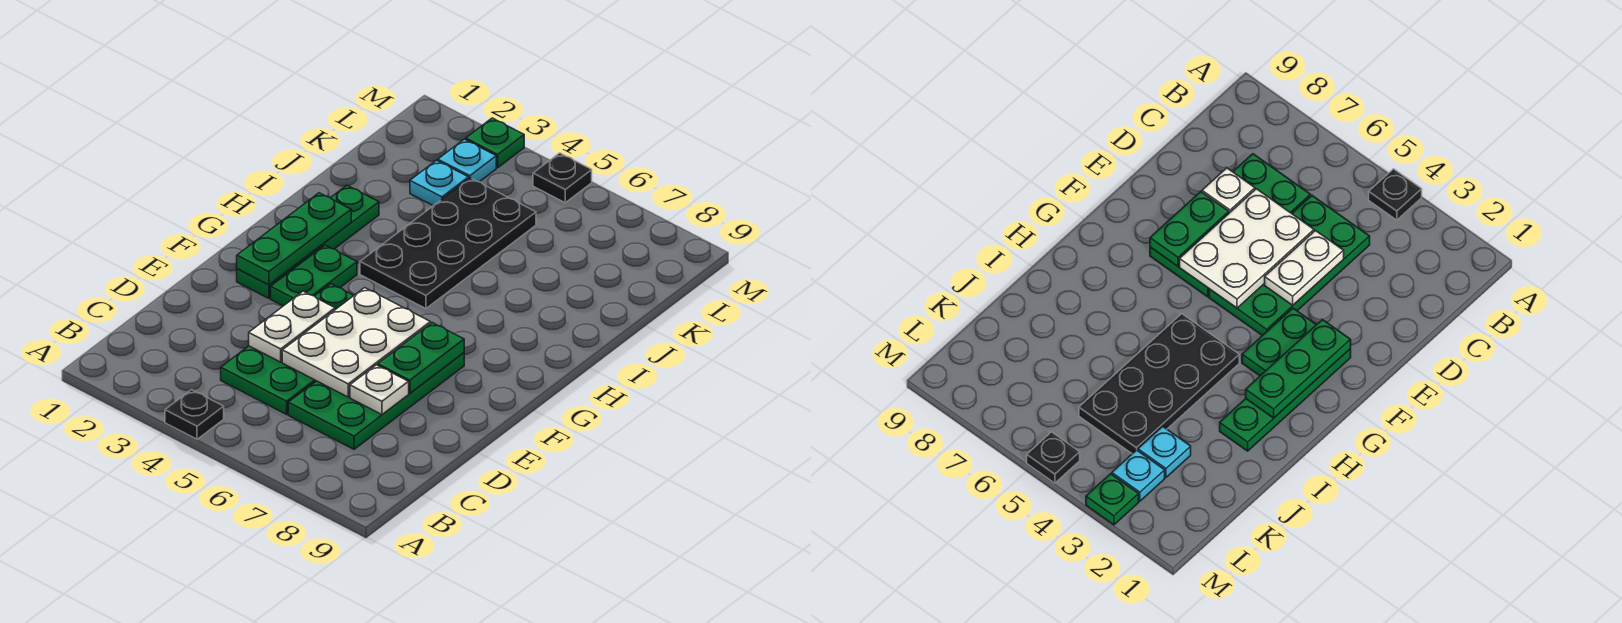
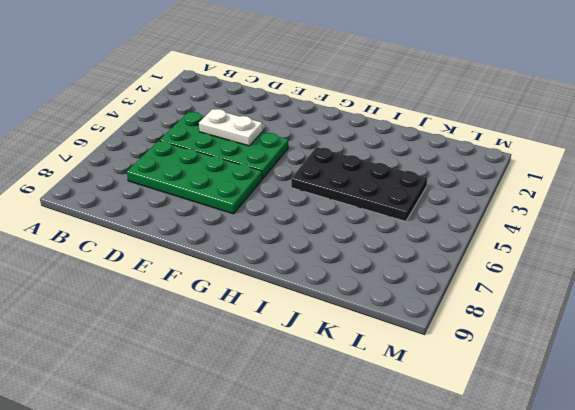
none -> black 1x1 plate [165,390,224,439]
none -> green 1x4 plate [237,185,379,298]
none -> green 1x2 plate [271,245,357,306]

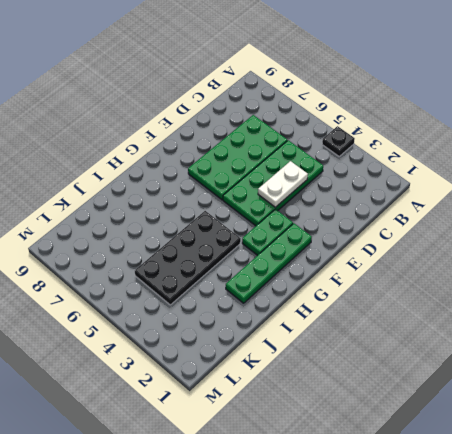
none -> cyan 1x1 plate [410,160,469,206]
none -> cyan 1x1 plate [438,139,496,182]
none -> green 1x1 plate [466,118,524,168]

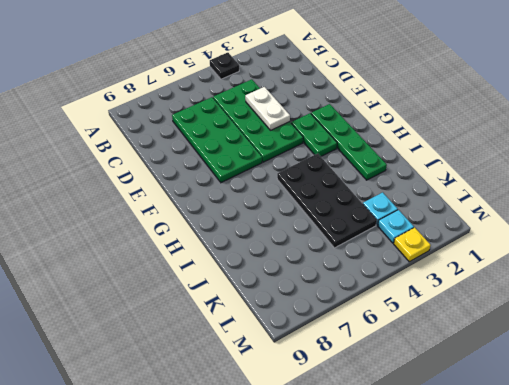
yellow 1x1 plate [394,228,431,262] -> green 1x1 plate [466,118,524,168]
none -> black 1x1 plate [533,153,592,203]
none -> white 2x3 plate [282,288,431,397]
none -> white 1x1 plate [350,365,409,415]

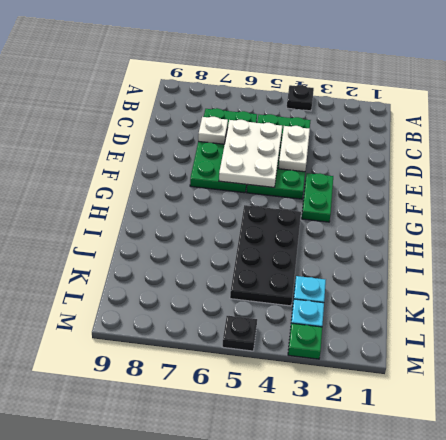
none -> green 1x4 plate [237,185,379,298]
none -> green 1x2 plate [378,323,464,393]
none -> green 1x3 plate [237,193,351,285]

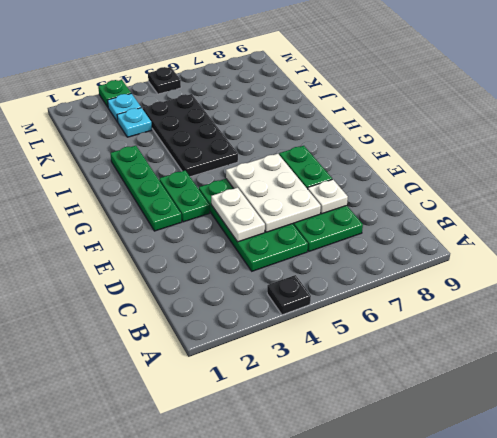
none -> green 1x3 plate [237,193,351,285]

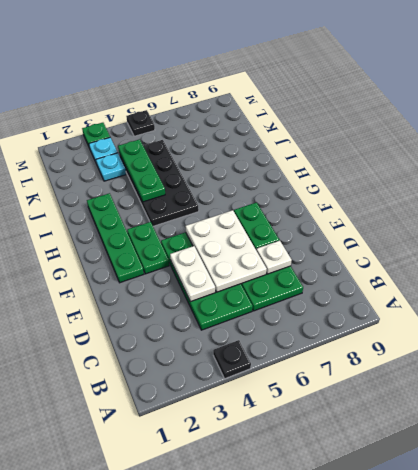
green 1x3 plate [118,139,165,202] -> green 1x3 plate moved to [237,193,351,285]

